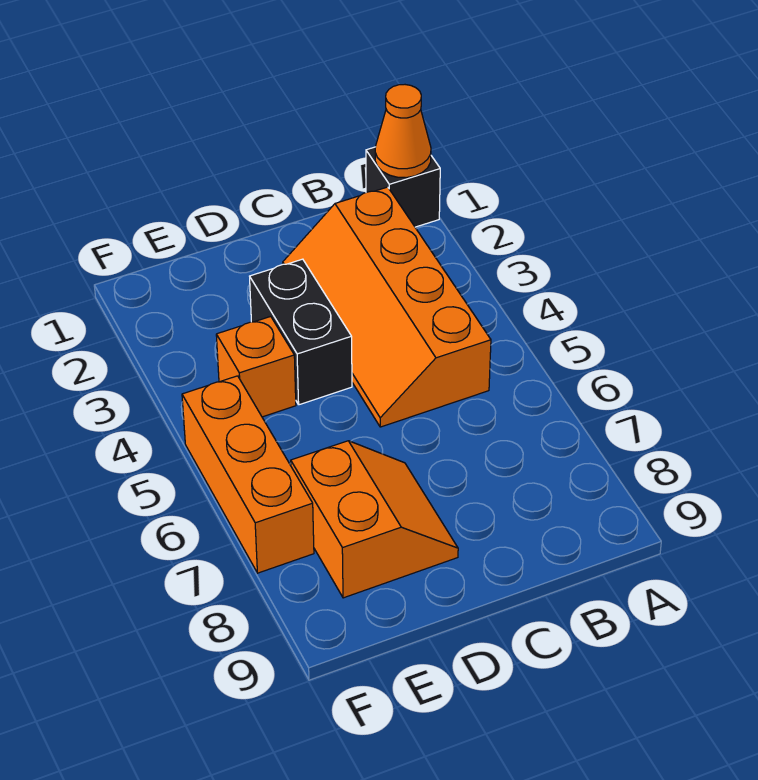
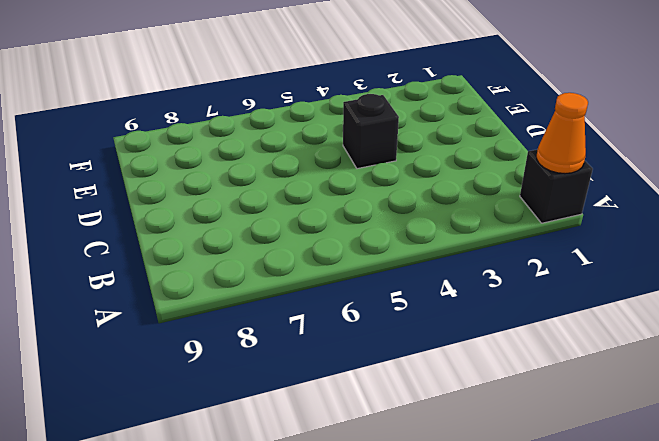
black 1x1 brick [343,94,399,169] -> black 1x2 brick [250,259,352,405]
none -> orange 2x4 slope [283,187,491,427]
none -> orange 2x2 slope [291,441,458,598]

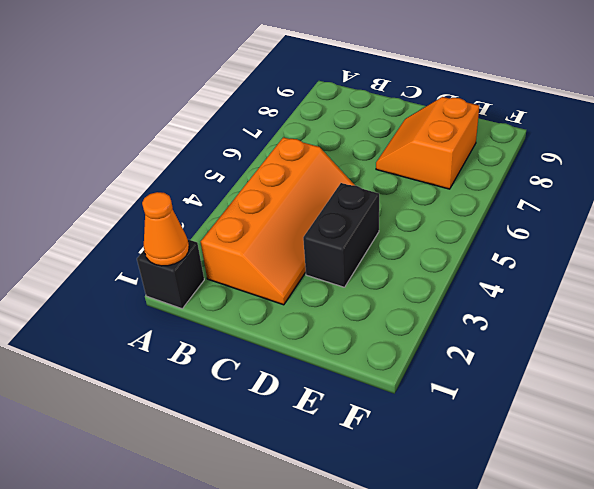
none -> orange 1x1 brick [216,317,296,417]
none -> orange 1x3 brick [182,376,314,573]

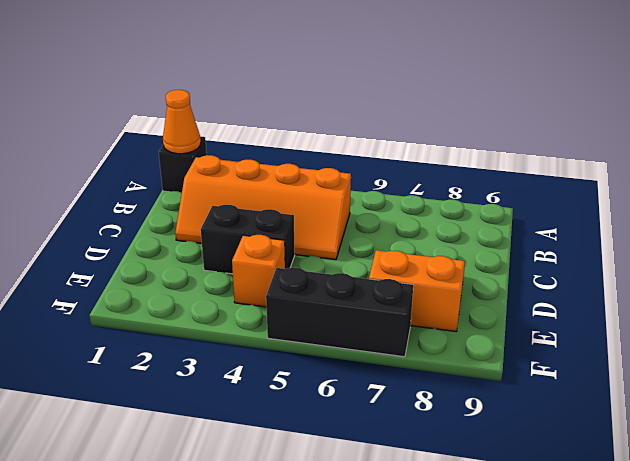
black 1x3 brick [266,267,413,357] -> orange 1x3 brick [182,376,314,573]

